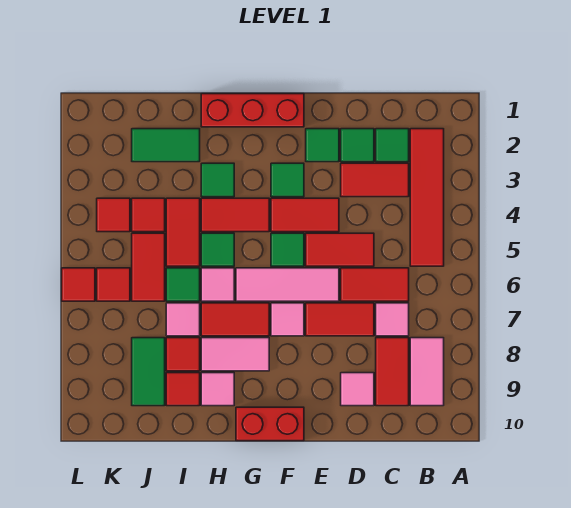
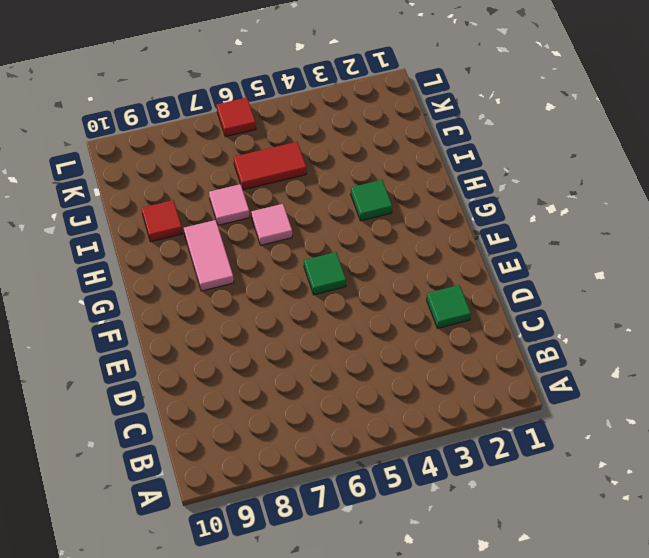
none -> red 1x4 tile [410,129,444,266]
none -> pink 1x2 tile [410,338,444,406]
none -> green 1x1 tile [376,129,409,162]
none -> red 1x2 tile [341,163,409,197]

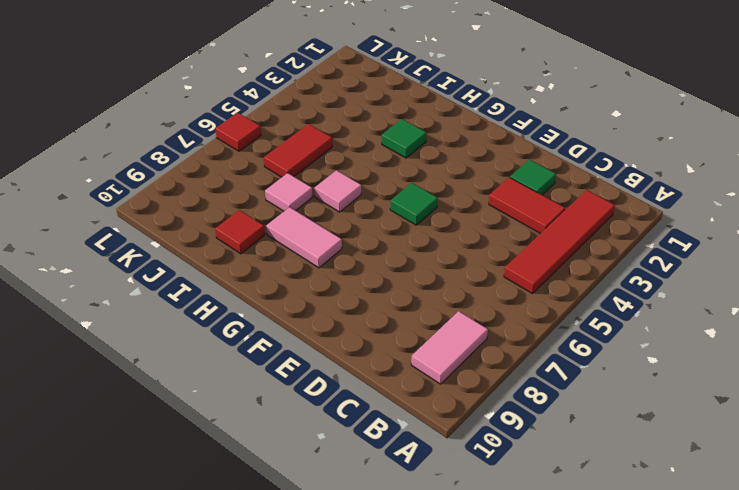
none -> green 1x1 tile [376,129,409,162]
none -> red 1x2 tile [341,268,409,301]
none -> pink 1x1 tile [376,303,409,336]
none -> red 1x2 tile [376,338,409,406]

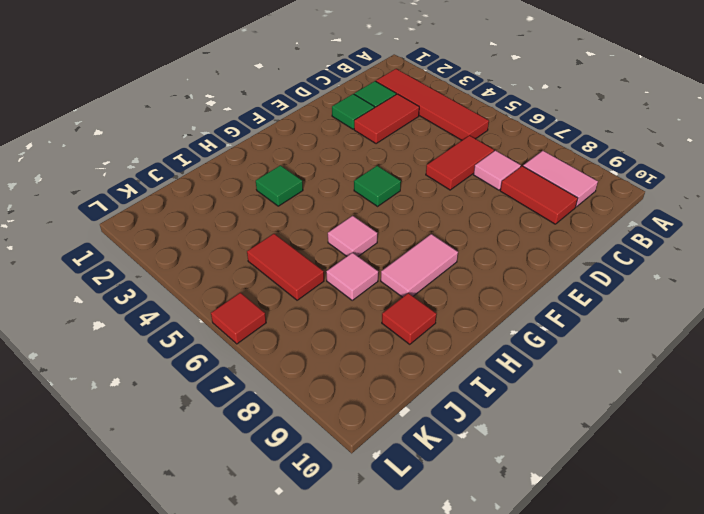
none -> red 1x2 tile [306,233,374,266]
none -> red 1x2 tile [306,303,374,336]
none -> pink 1x1 tile [341,373,374,406]
none -> green 1x1 tile [306,129,339,162]

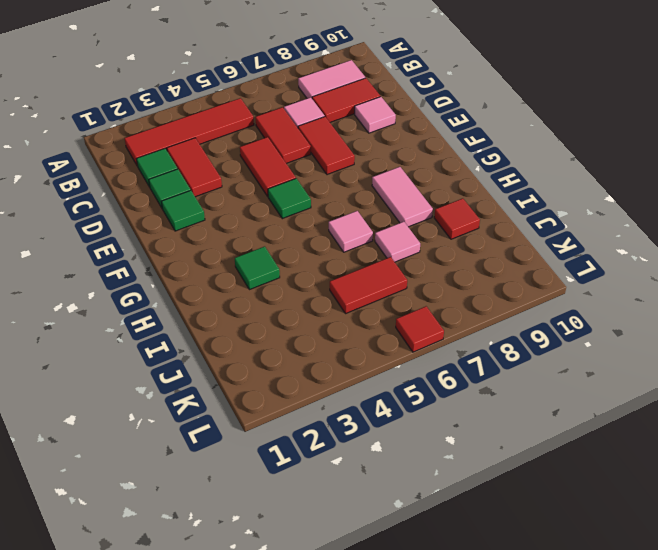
none -> red 1x2 tile [271,198,339,232]
none -> pink 1x3 tile [236,268,339,301]
none -> red 1x3 brick [201,94,304,127]
none -> green 1x1 tile [271,163,304,197]

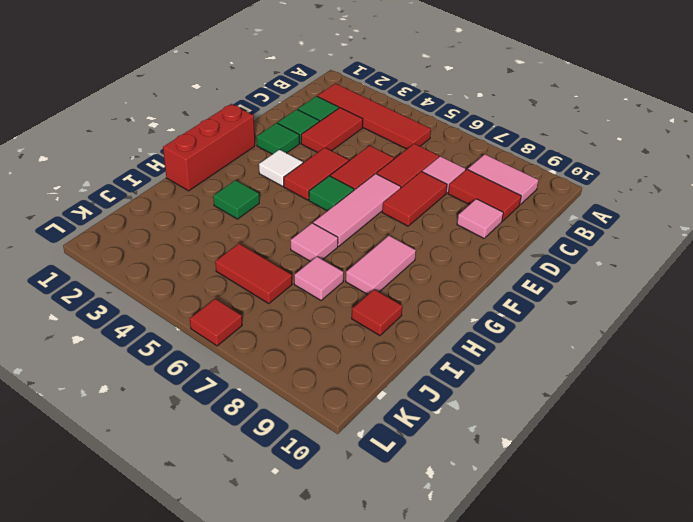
white 1x1 tile [259,149,303,186] -> green 1x1 tile [271,163,304,197]
none -> pink 1x1 tile [271,303,304,336]
none -> red 1x2 brick [236,407,304,441]
none -> red 1x2 tile [201,198,269,232]
none -> red 1x2 tile [201,303,269,336]

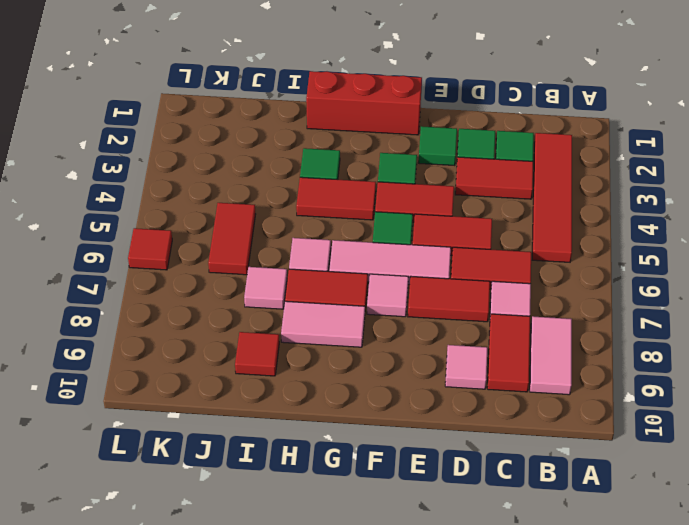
none -> red 1x2 brick [236,407,304,441]
none -> green 1x1 tile [201,233,234,266]
none -> pink 1x1 tile [201,373,234,406]
none -> green 1x2 tile [132,129,200,162]

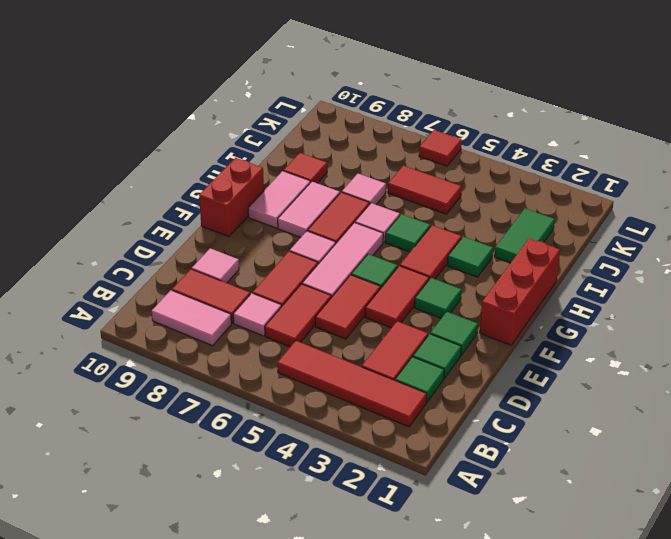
pink 1x2 tile [248,171,310,228] -> pink 1x1 tile [201,373,234,406]
none -> red 1x2 tile [166,198,200,266]
none -> green 1x1 tile [166,268,200,301]
none -> red 1x1 tile [166,338,200,371]
none -> red 1x1 tile [132,198,165,232]

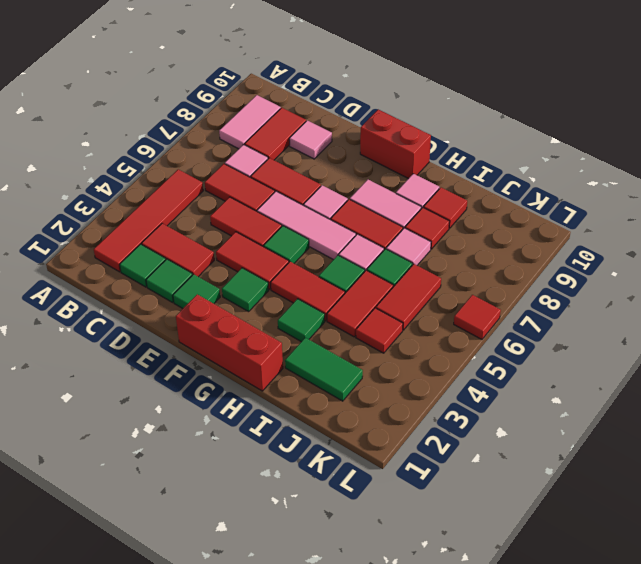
none -> green 1x2 tile [132,338,165,406]
none -> red 1x1 tile [97,198,130,232]
none -> red 1x1 tile [97,268,130,301]

